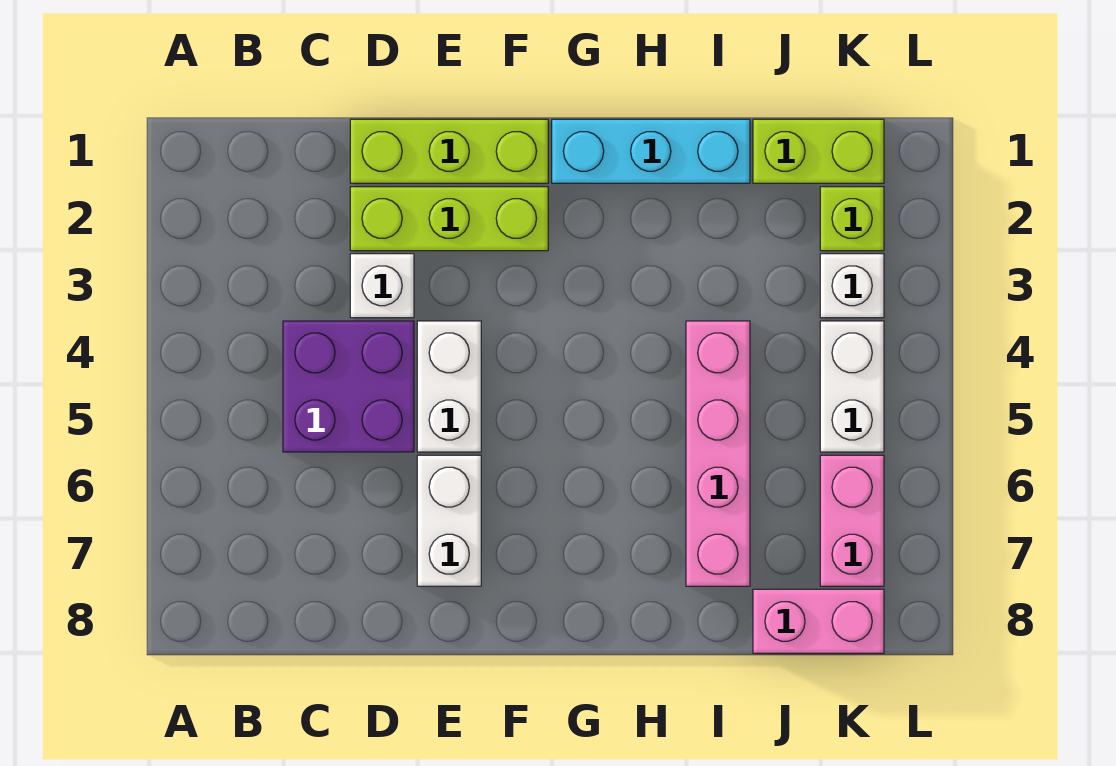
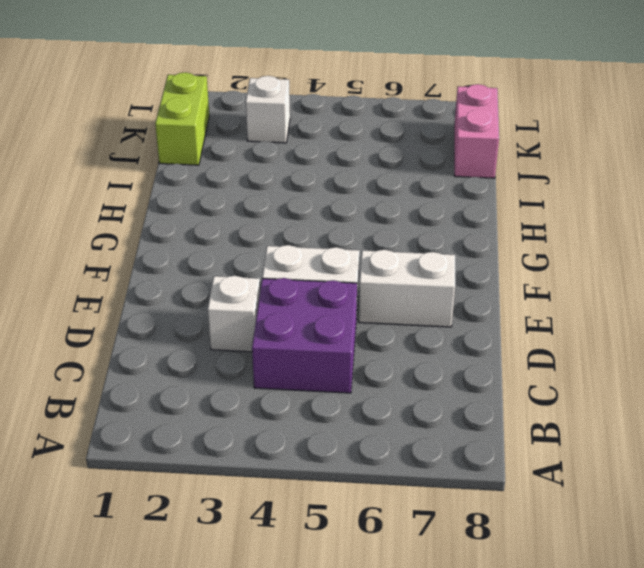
none -> lime 1x3 brick [350,119,548,183]
none -> lime 1x3 brick [350,187,548,251]
none -> cyan 1x3 brick [552,119,750,183]

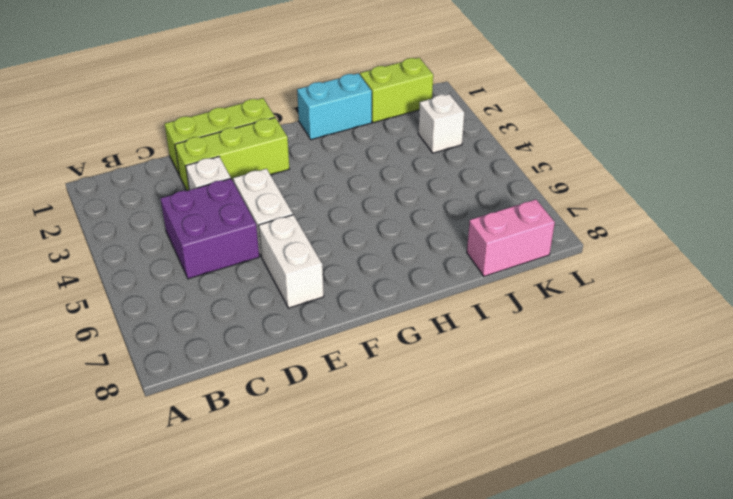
cyan 1x2 brick [297,73,372,140] -> cyan 1x3 brick [552,119,750,183]
none -> pink 1x4 brick [686,321,750,586]
none -> lime 1x1 brick [820,187,884,251]
none -> white 1x2 brick [820,321,884,452]

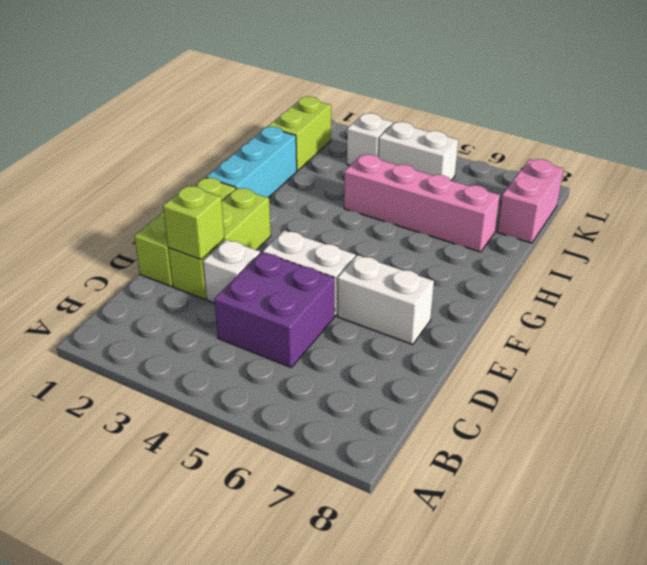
lime 1x1 brick [163,186,224,260] -> lime 1x1 brick moved to [820,187,884,251]
none -> pink 1x2 brick [820,455,884,586]

